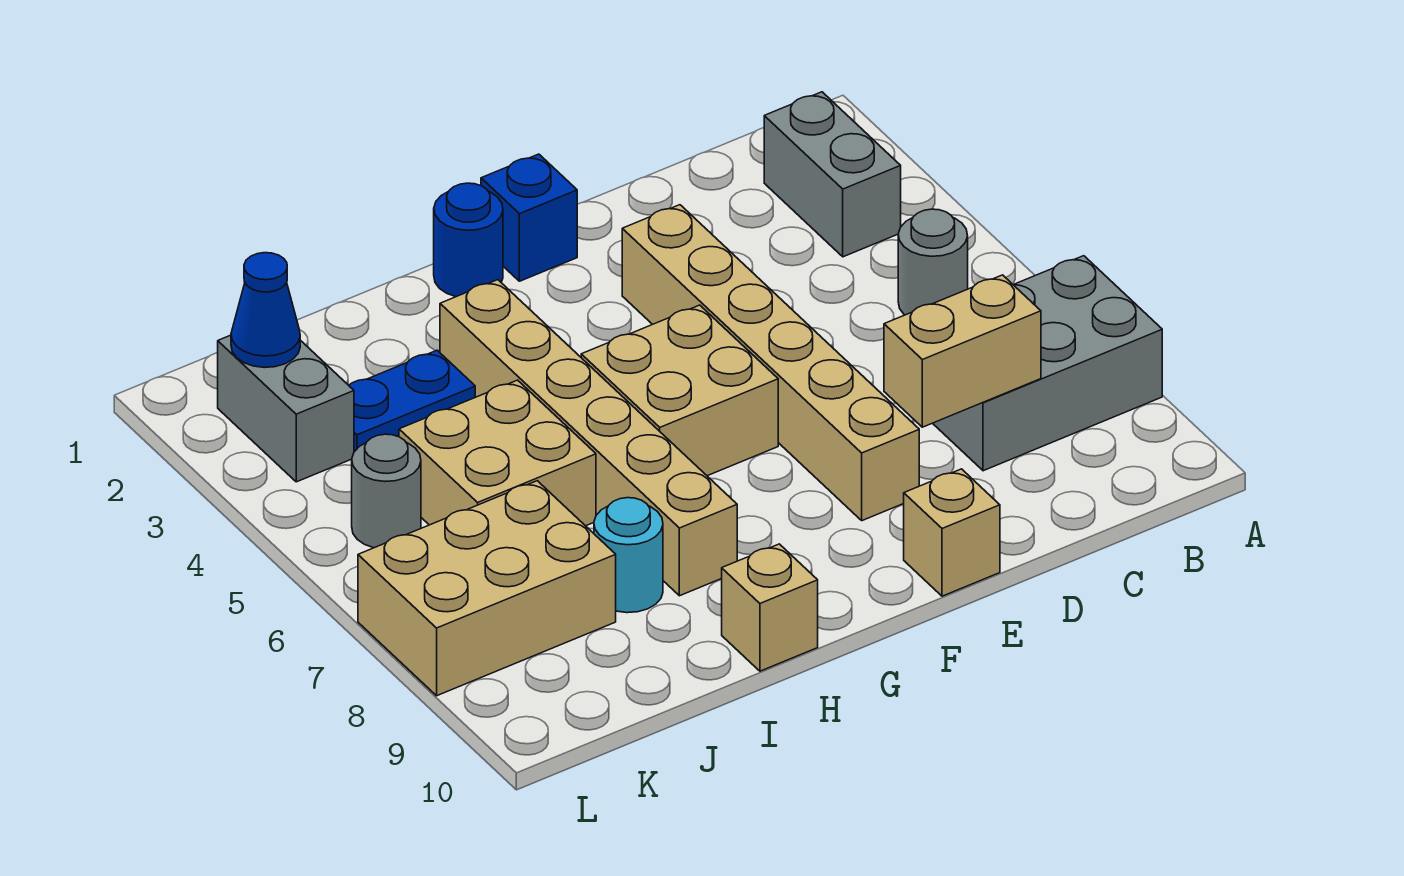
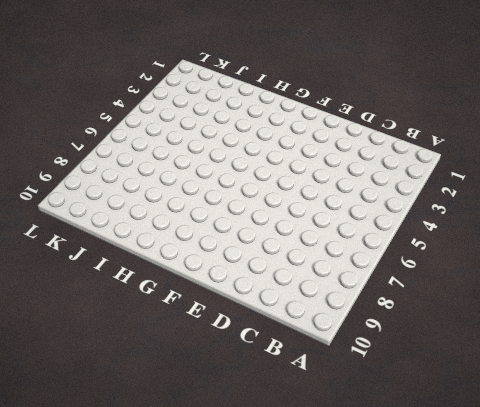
none -> grey 2x3 brick [933,256,1162,471]
none -> grey 1x2 brick [764,92,901,257]
none -> grey 1x1 round brick [898,209,968,315]

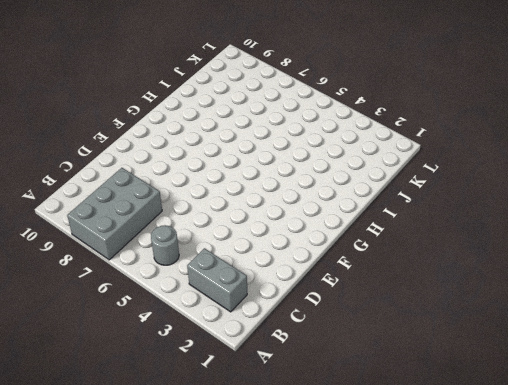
none -> tan 1x6 brick [622,205,919,521]
none -> tan 1x1 brick [904,469,1000,596]
none -> blue 1x1 brick [481,154,577,281]

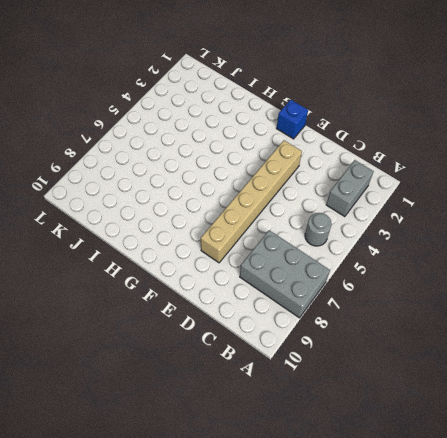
none -> tan 1x1 brick [904,469,1000,596]
none -> tan 2x2 brick [581,305,778,476]
none -> blue 1x1 round brick [434,183,503,297]

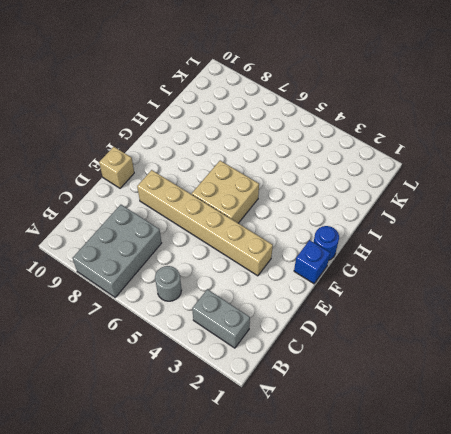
none -> tan 1x6 brick [440,280,737,596]
none -> tan 1x1 brick [722,544,818,671]
none -> blue 1x2 plate [349,350,475,452]

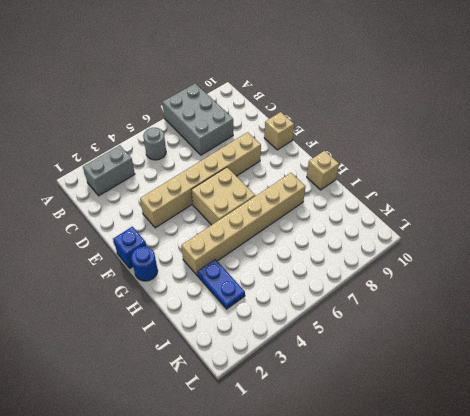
none -> tan 2x2 brick [399,380,596,526]
none -> cyan 1x1 round brick [594,498,663,613]
none -> tan 2x3 brick [358,481,616,696]

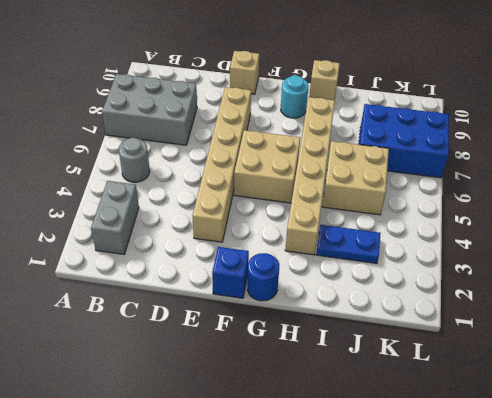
cyan 1x1 round brick [281,75,308,118] -> cyan 1x1 round brick moved to [594,498,663,613]
blue 2x3 brick [359,104,449,178] -> tan 2x3 brick [358,481,616,696]
none -> grey 1x2 brick [218,335,354,482]
none -> grey 1x1 round brick [352,434,421,548]
none -> tan 1x2 brick [884,275,1041,427]

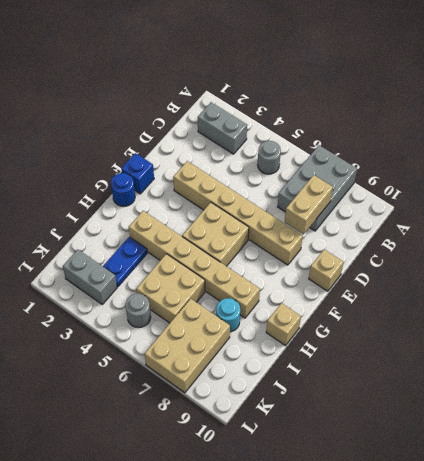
none -> blue 1x1 cone [231,253,300,368]

